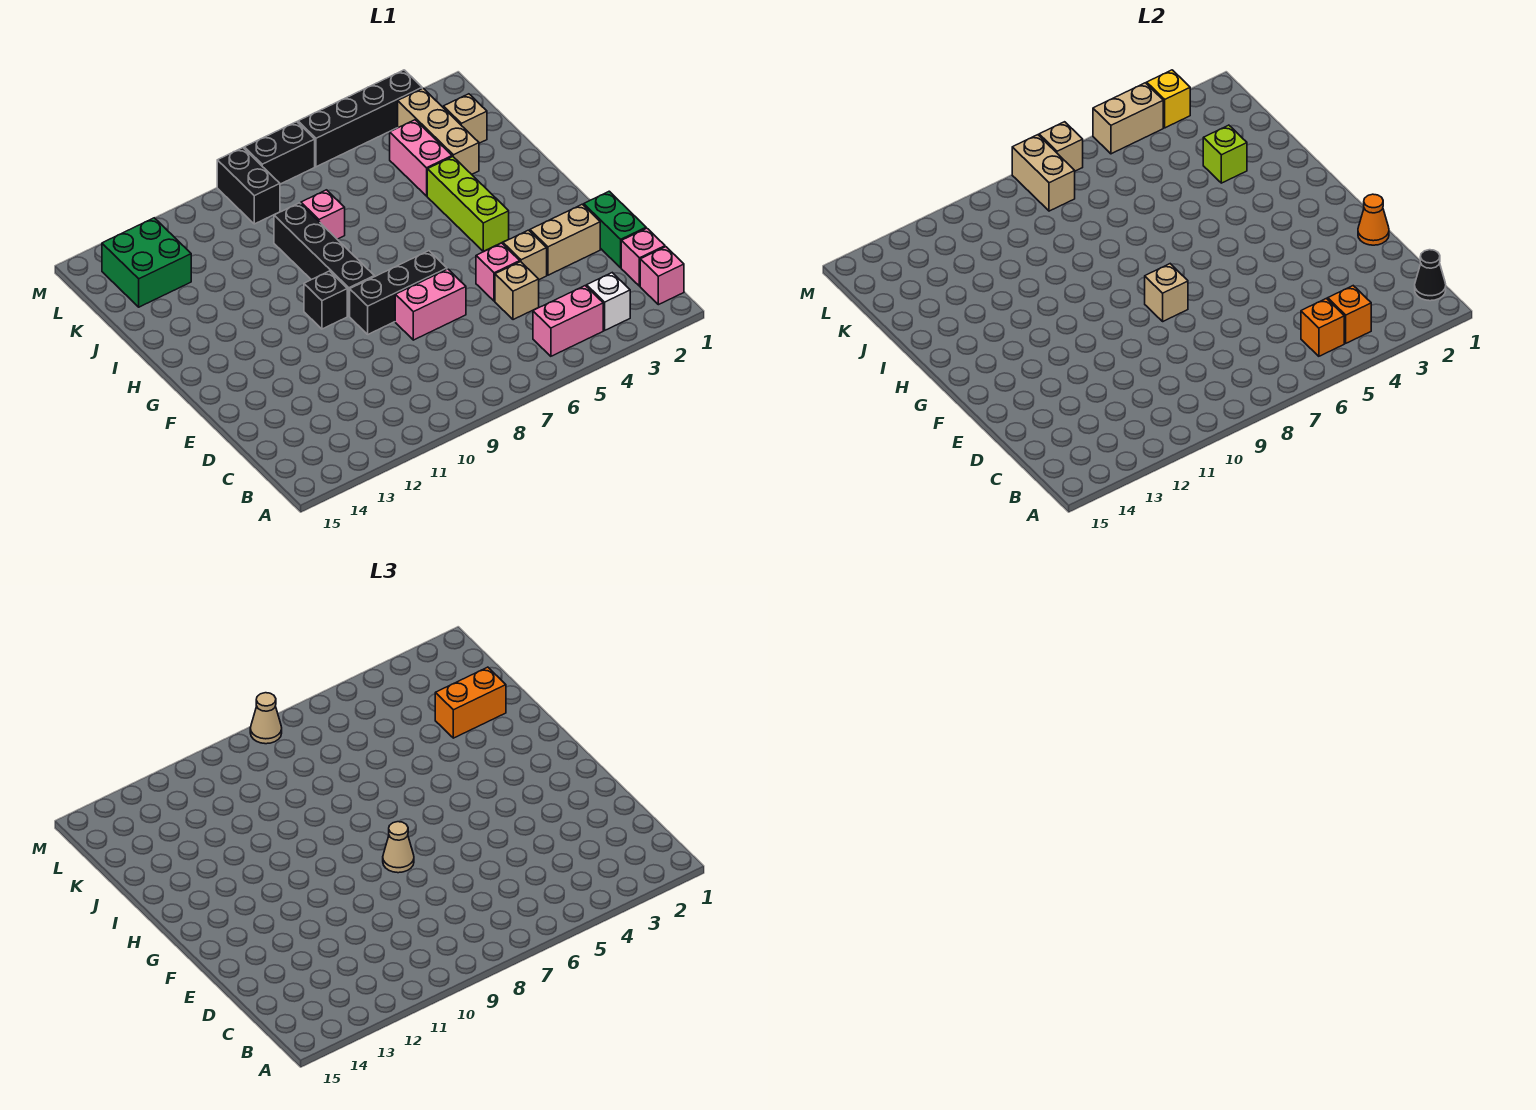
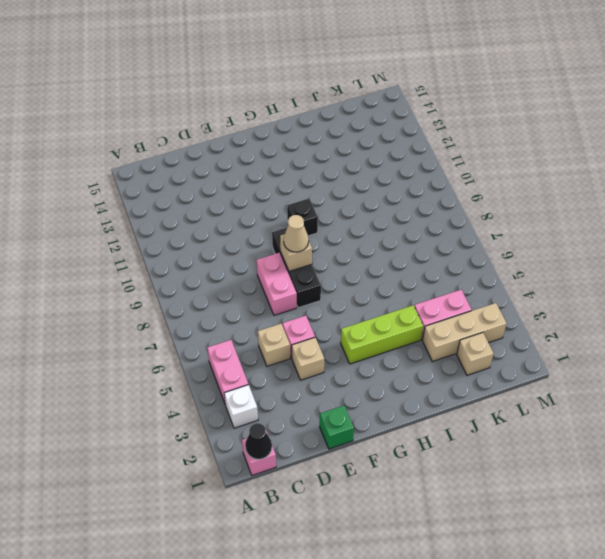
green 1x1 brick [320,406,354,449] -> green 1x2 brick [584,191,646,268]
none -> pink 1x1 brick [621,228,665,286]
none -> tan 1x2 brick [530,204,600,275]
none -> black 1x4 brick [274,203,374,316]
none -> pink 1x1 brick [301,190,345,239]

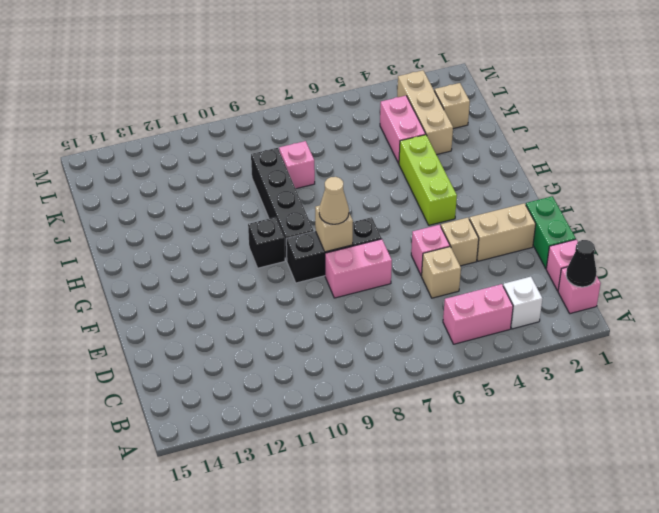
none -> green 2x2 brick [102,218,191,307]
none -> black 1x2 brick [217,148,280,224]
none -> black 1x4 brick [298,70,422,167]
none -> black 1x2 brick [244,122,315,184]

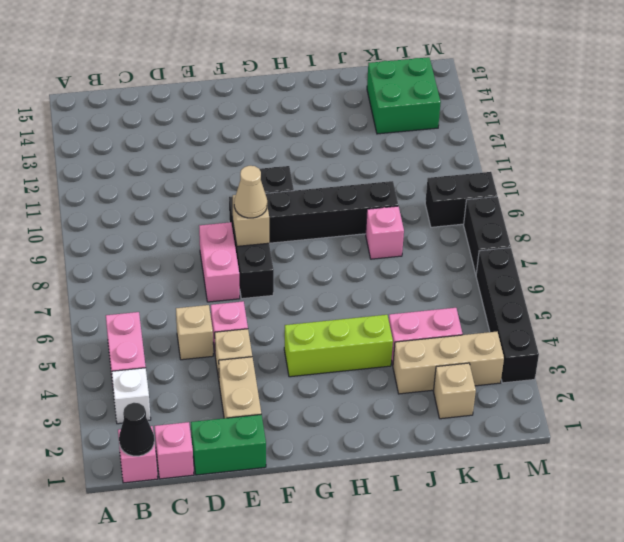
none -> orange 1x1 brick [1328,286,1371,343]
none -> orange 1x1 brick [1301,298,1344,356]
none -> orange 1x1 cone [1358,194,1389,245]
none -> lime 1x1 brick [1203,125,1247,183]

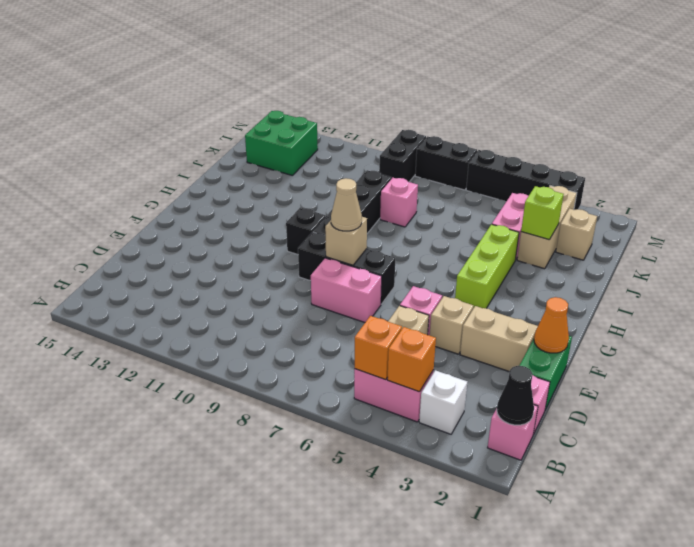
none -> tan 1x2 brick [1012,135,1075,211]
none -> yellow 1x1 brick [1147,70,1190,128]
none -> tan 1x2 brick [1093,83,1163,154]
none -> tan 1x1 brick [1039,122,1083,171]

